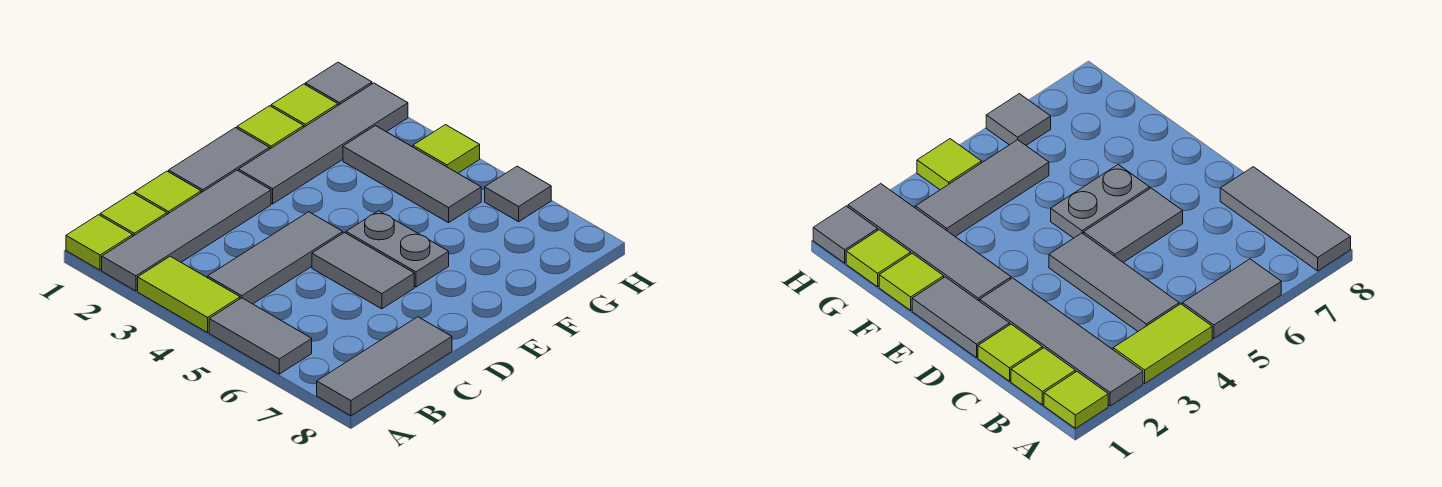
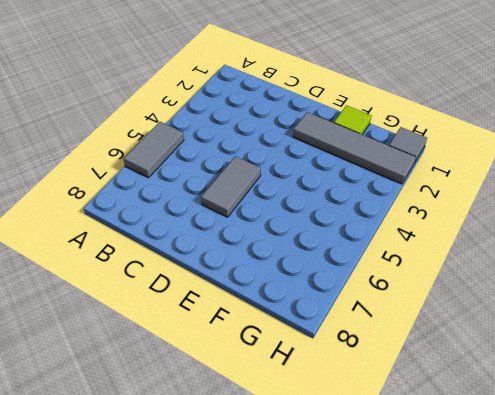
none -> lime 1x1 tile [66,215,133,270]
none -> grey 1x4 tile [102,170,271,291]
none -> lime 1x2 tile [138,256,240,333]

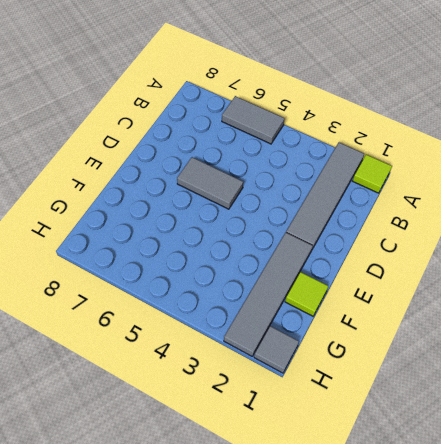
none -> lime 1x2 tile [138,256,240,333]
none -> grey 1x3 tile [317,317,452,416]
none -> lime 1x1 tile [100,193,167,236]

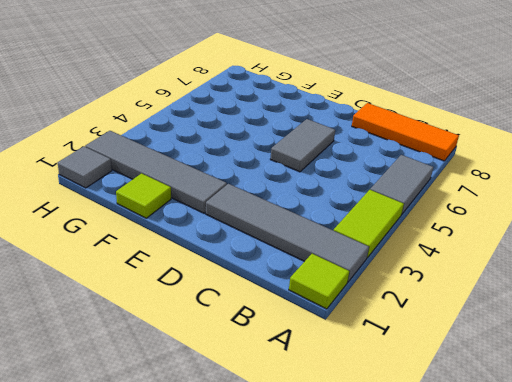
orange 1x3 tile [352,103,459,161] -> grey 1x3 tile [317,317,452,416]
none -> lime 1x1 tile [100,193,167,236]
none -> grey 1x3 tile [208,212,343,304]
none -> lime 1x1 tile [134,171,201,214]

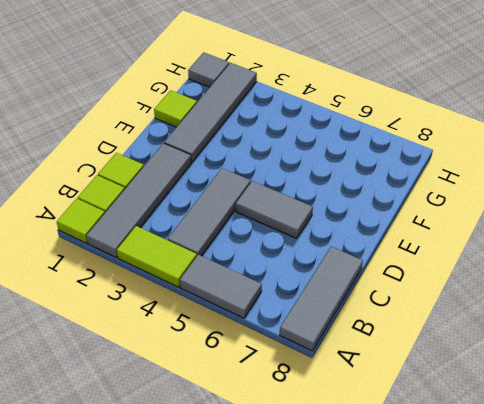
none -> grey 1x2 tile [169,128,269,193]
none -> grey 1x2 plate [346,211,449,287]
none -> lime 1x1 tile [271,84,338,127]

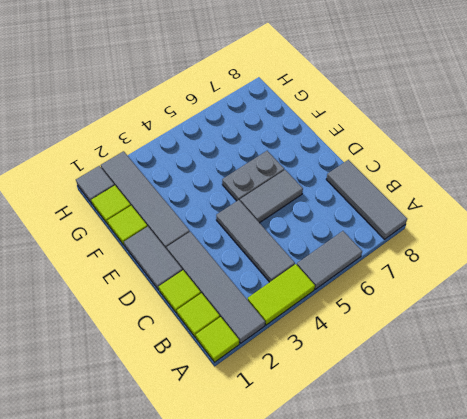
none -> grey 1x3 tile [343,126,481,223]
none -> lime 1x1 tile [413,125,480,173]
none -> grey 1x1 tile [485,166,551,222]

